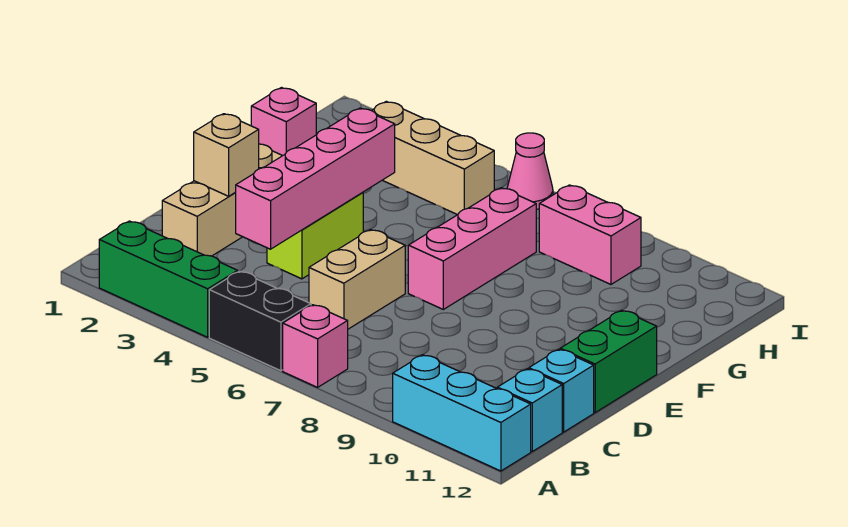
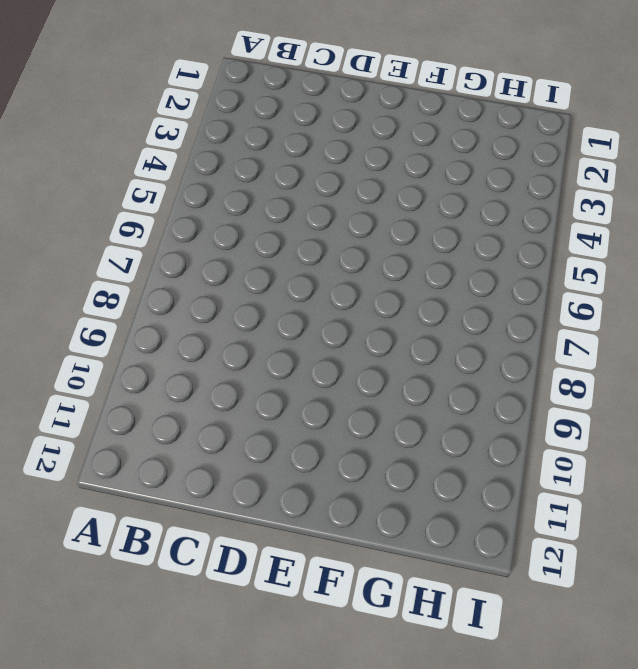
none -> green 1x3 brick [99,221,238,337]
none -> black 1x2 brick [209,271,311,371]
none -> pink 1x1 brick [283,305,348,387]

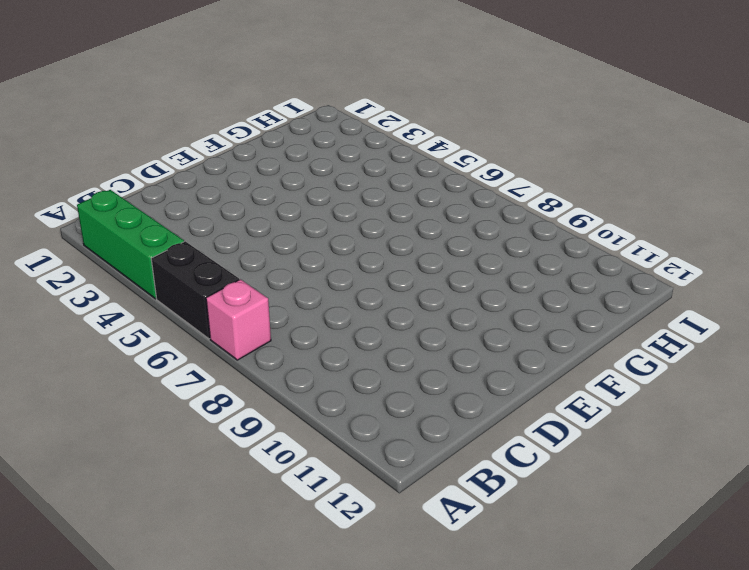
none -> cyan 1x3 brick [393,355,531,471]
none -> cyan 1x1 brick [497,369,562,451]
none -> tan 1x3 brick [162,144,282,256]

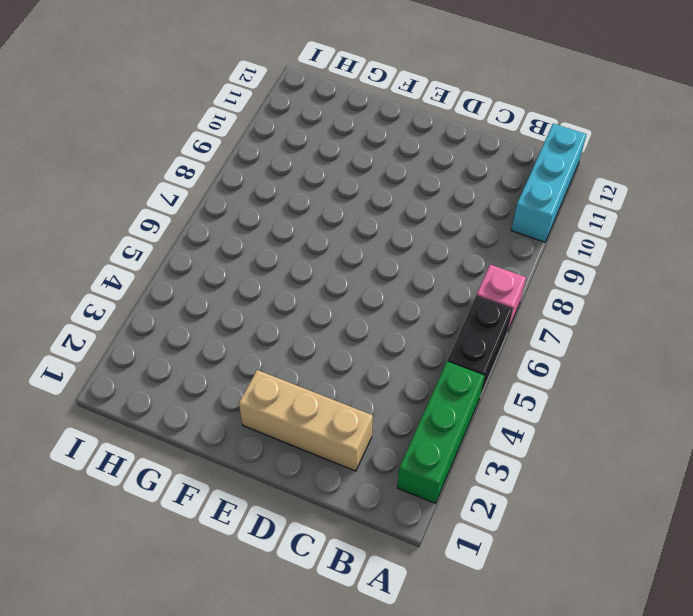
none -> cyan 1x1 brick [497,369,562,451]
none -> tan 1x2 brick [309,229,405,329]
none -> cyan 1x1 brick [529,349,594,432]

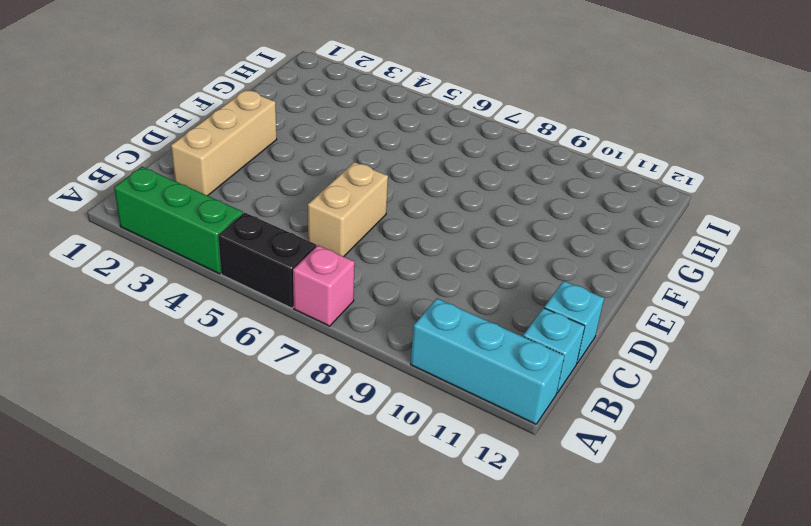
none -> lime 1x2 brick [267,192,363,279]
none -> green 1x2 brick [560,310,657,412]
none -> pink 1x3 brick [408,188,536,309]

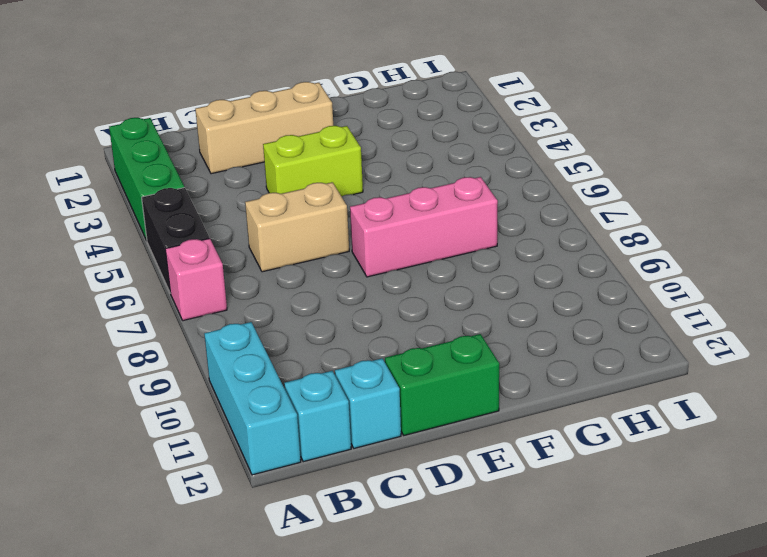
none -> pink 1x1 brick [251,88,316,156]
none -> tan 1x3 brick [372,101,494,215]
none -> pink 1x2 brick [539,185,641,284]

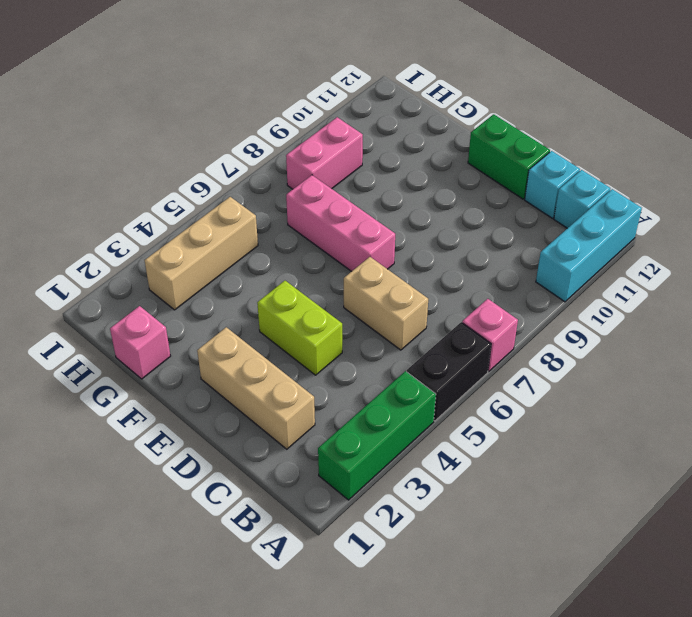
none -> pink 1x1 cone [507,133,553,209]
none -> pink 1x4 brick [236,108,395,249]
none -> tan 1x1 brick [194,114,259,196]

